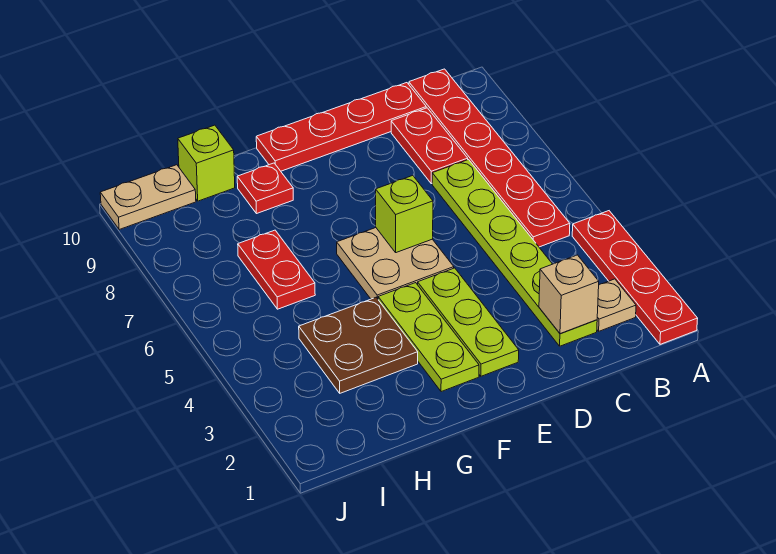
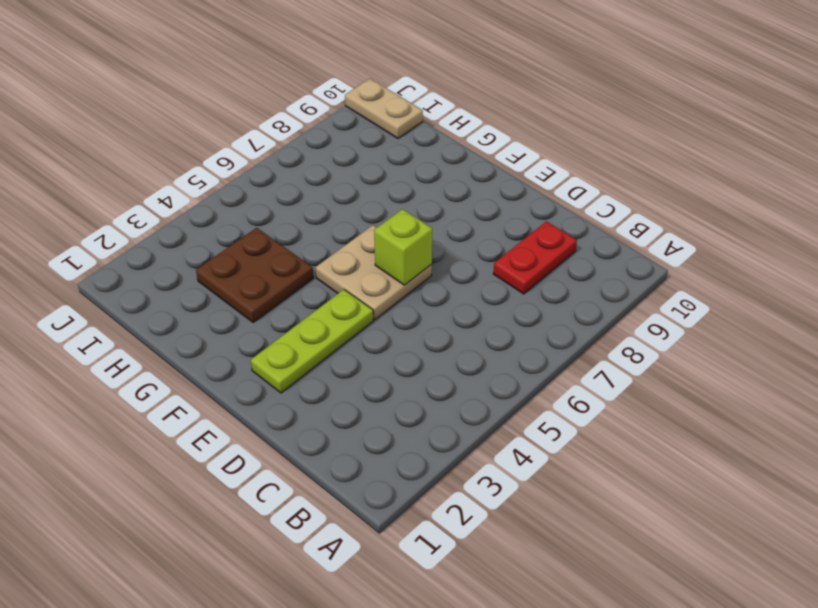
none -> red 1x4 plate [572,211,698,344]
none -> tan 1x1 plate [597,279,636,331]
none -> red 1x6 plate [409,69,570,247]

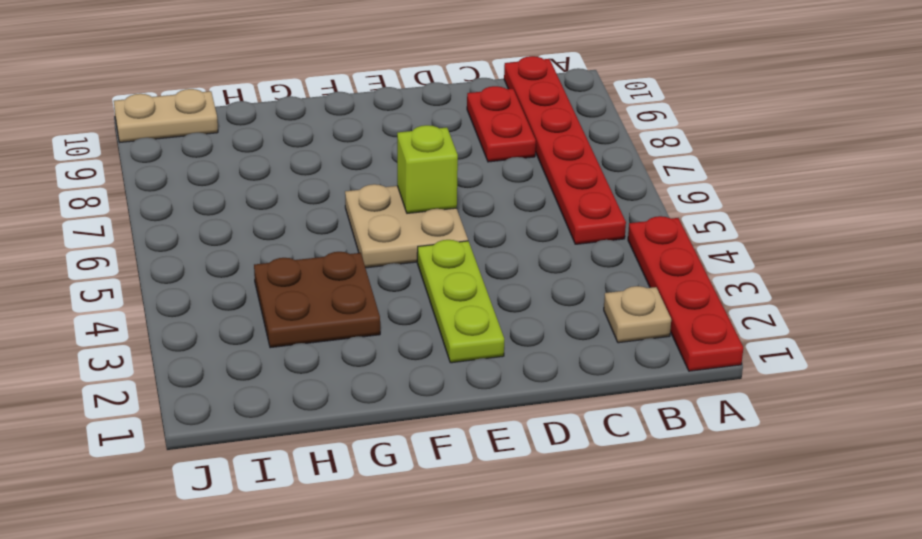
none -> lime 1x6 plate [432,160,597,346]
none -> red 1x4 plate [256,83,426,171]
none -> lime 1x3 plate [378,283,479,392]

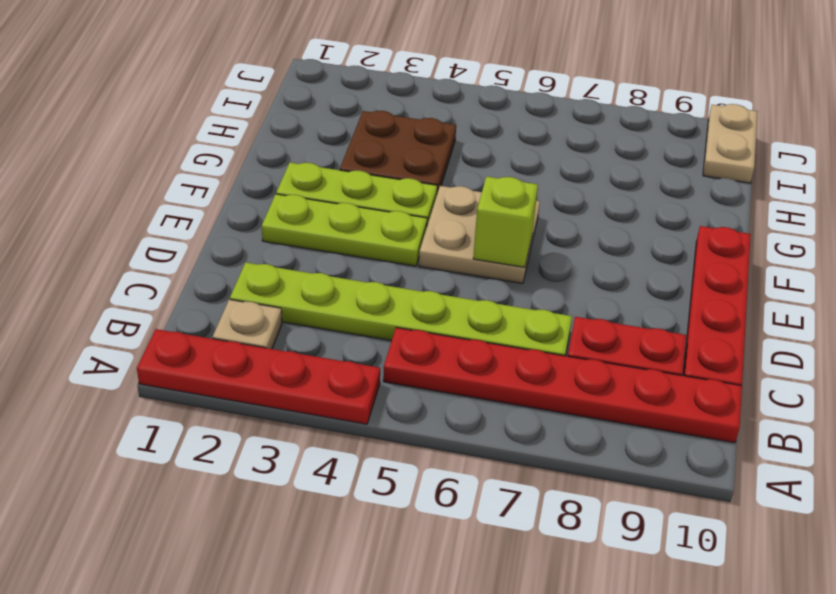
none -> red 1x1 plate [237,163,293,214]
none -> red 1x2 plate [238,230,315,309]
none -> lime 1x1 brick [178,125,235,201]

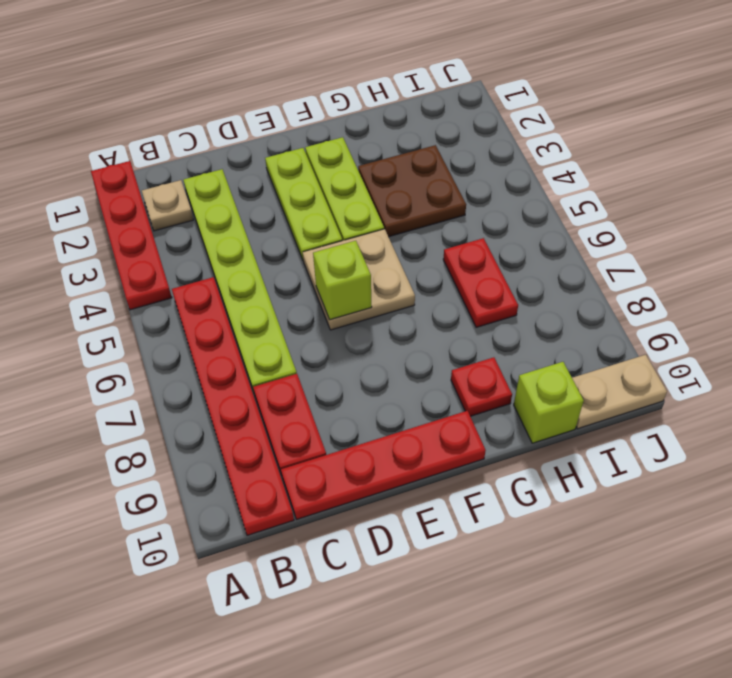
none -> tan 1x1 brick [539,255,599,334]

